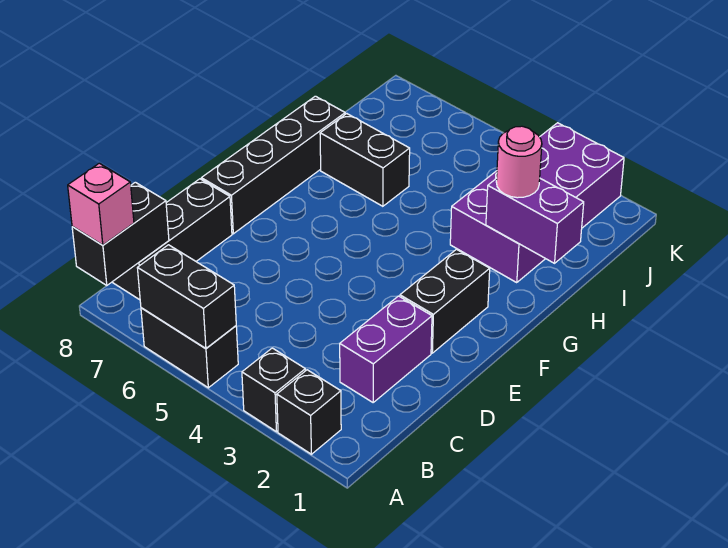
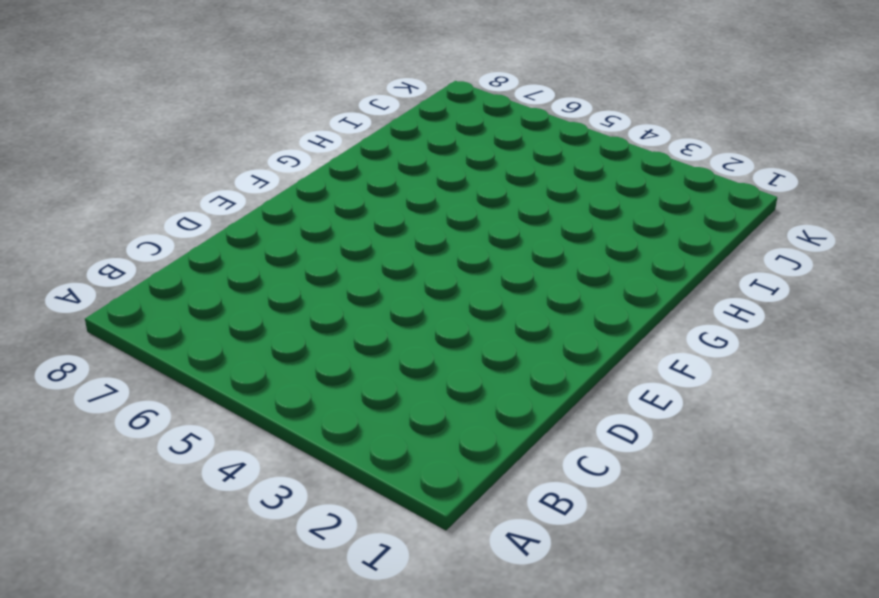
none -> black 1x1 brick [277,370,341,454]
none -> black 1x1 brick [242,348,305,432]
none -> black 1x2 brick [141,308,238,388]

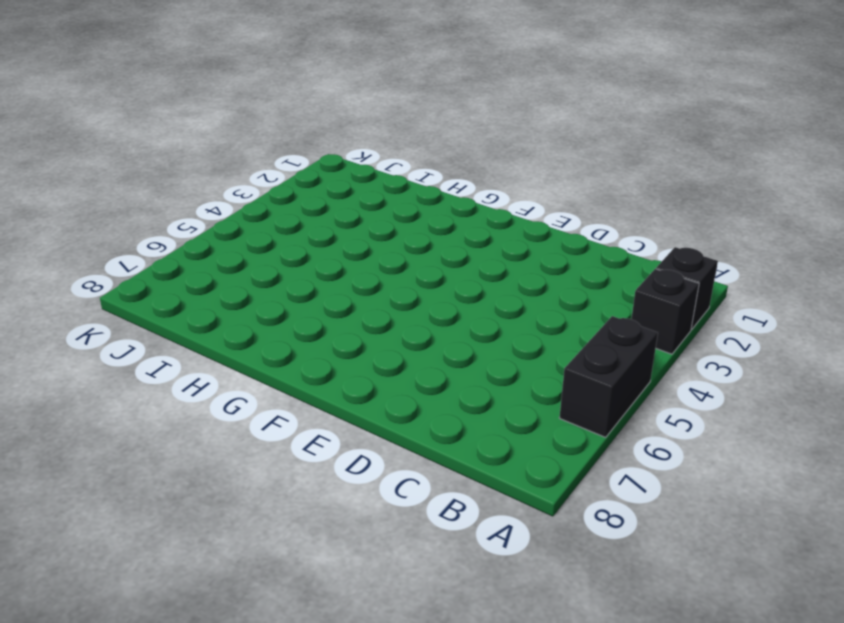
none -> black 1x3 brick [113,179,232,300]
none -> purple 1x2 brick [340,296,432,402]
none -> black 1x2 brick [400,249,490,353]

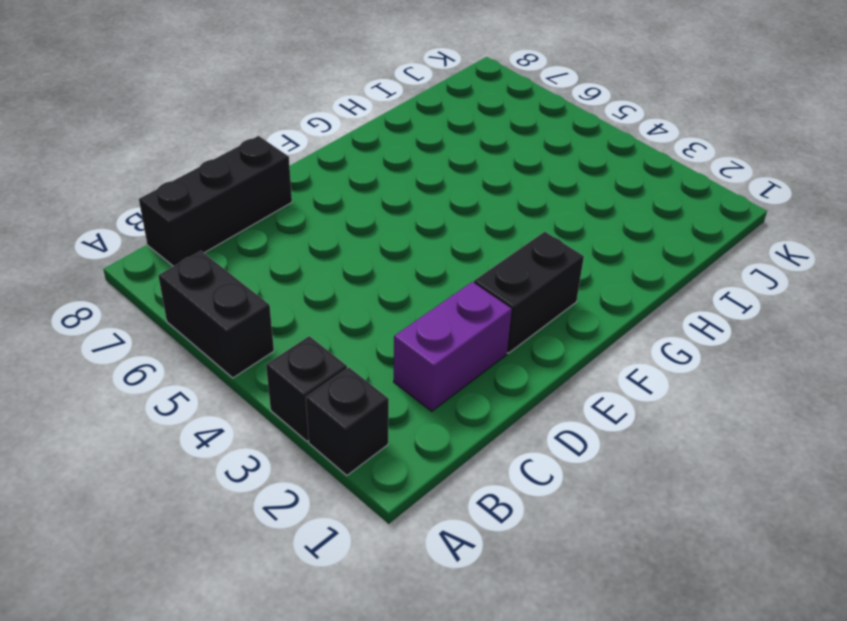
none -> black 1x4 brick [201,96,345,234]
none -> purple 2x4 brick [450,123,624,282]
none -> black 1x2 brick [320,114,410,206]

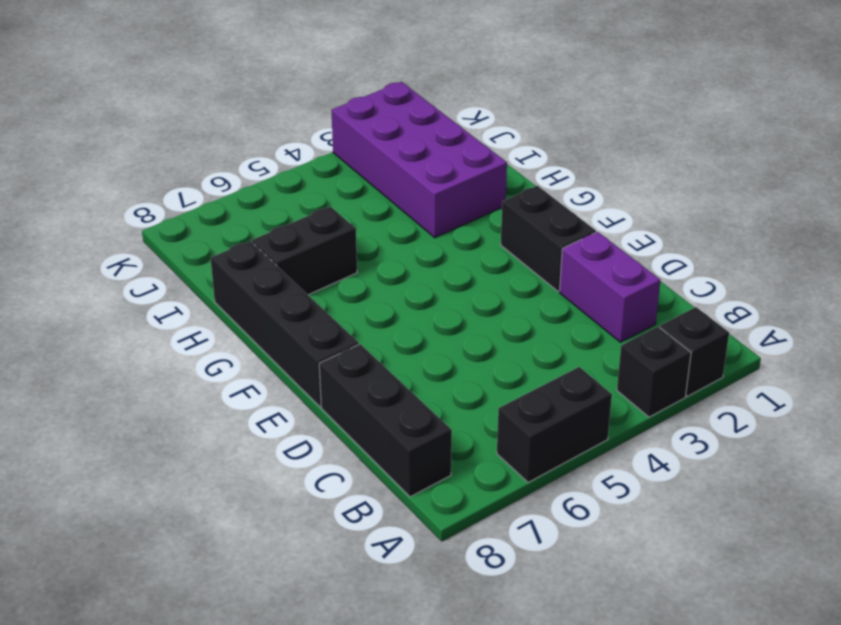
none -> black 1x2 brick [138,245,236,349]
none -> black 1x2 brick [72,182,169,286]
none -> purple 1x2 brick [486,178,584,263]

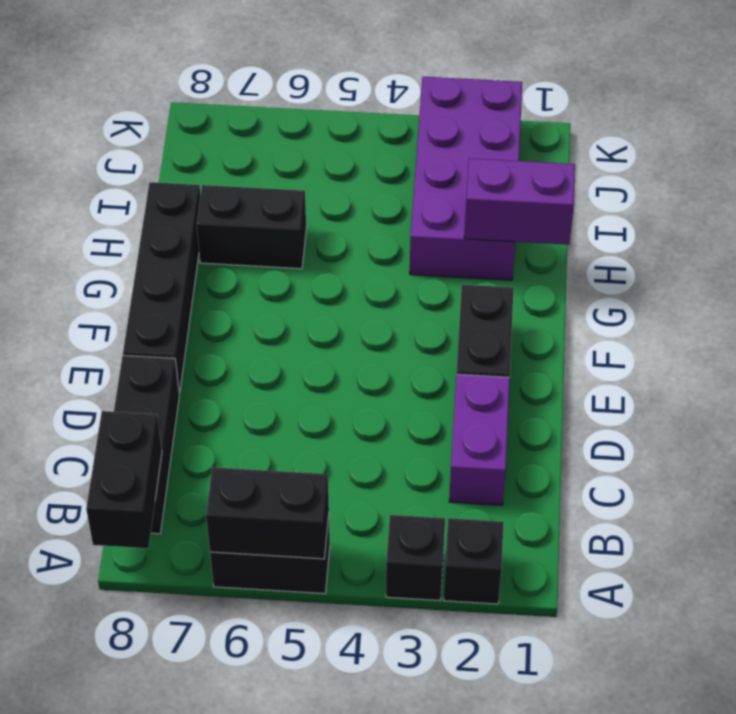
none -> pink 1x1 brick [68,163,134,245]
none -> pink 1x1 round brick [496,126,542,198]

